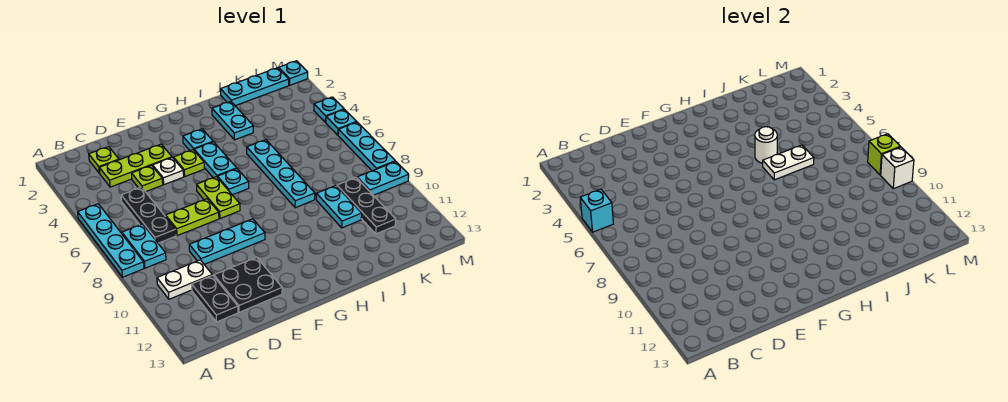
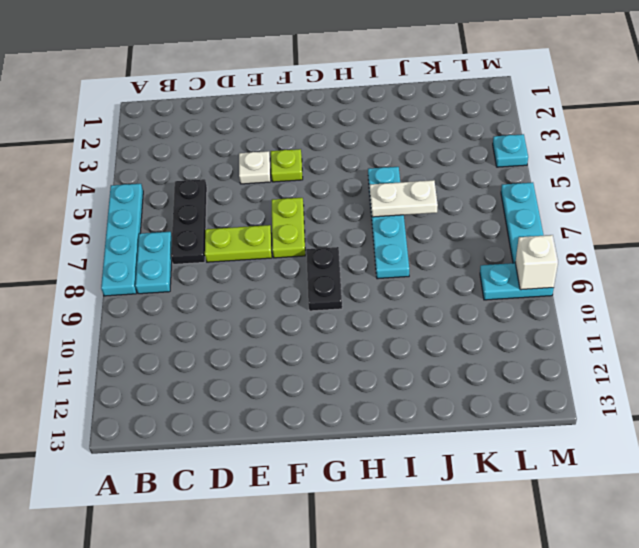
black 1x2 plate [306,247,342,311] -> black 1x2 plate moved to [192,275,238,322]
none -> white 1x2 plate [157,260,212,299]
none -> lime 1x1 plate [89,147,119,173]
none -> lime 1x3 plate [99,144,172,187]
none -> lime 1x1 plate [132,165,163,192]

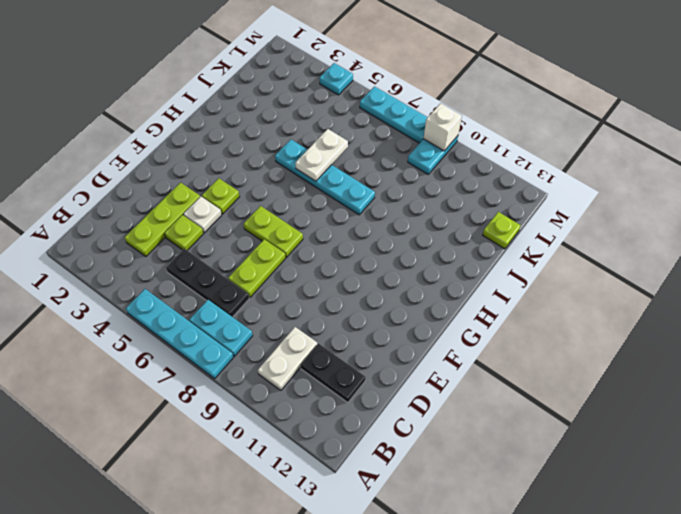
lime 1x1 plate [483,212,521,249] -> lime 1x1 plate moved to [89,147,119,173]
none -> cyan 1x3 plate [189,219,265,264]
none -> black 2x2 plate [214,257,282,312]
none -> cyan 1x1 plate [183,129,213,151]
none -> cyan 1x2 plate [194,142,237,178]

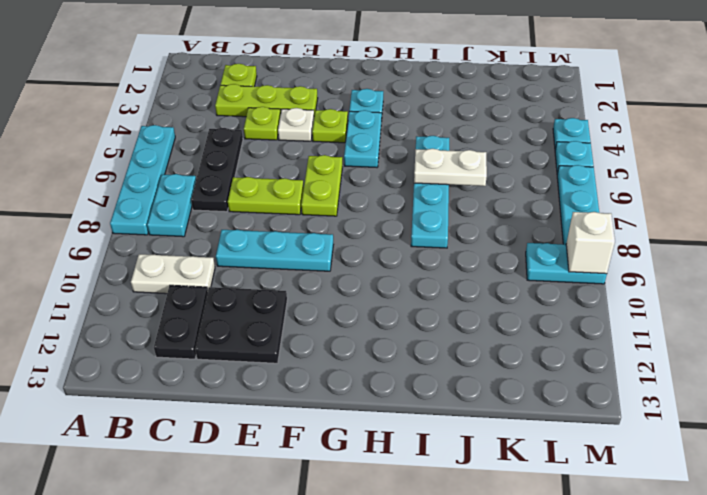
none -> cyan 1x1 plate [217,169,249,195]
none -> cyan 1x2 plate [212,101,253,140]
none -> cyan 1x3 plate [221,68,289,106]
none -> cyan 1x2 plate [316,186,362,228]

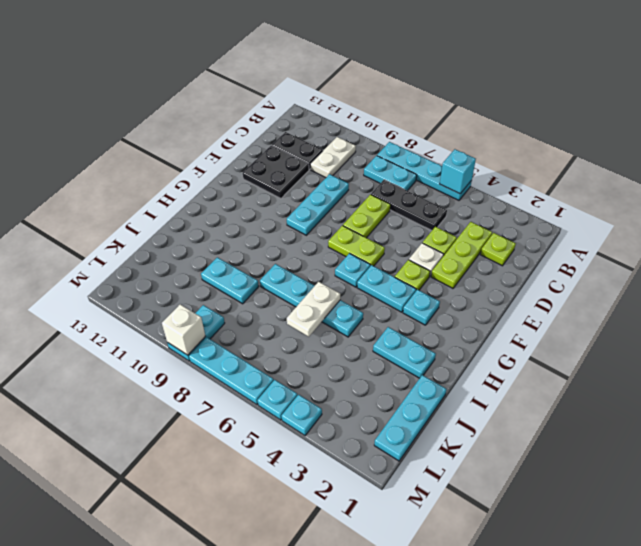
none -> black 1x3 plate [337,178,396,234]
none -> cyan 1x1 plate [279,61,308,85]
none -> white 1x1 round brick [755,127,777,163]
none -> lime 1x1 brick [868,134,900,175]

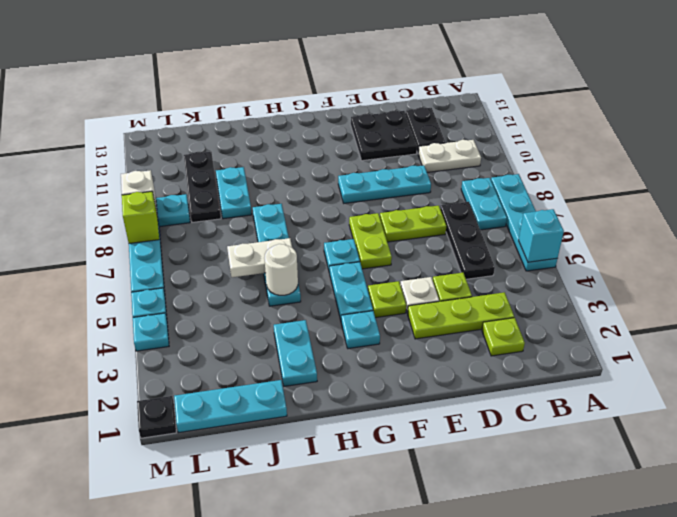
black 1x1 plate [137,396,176,438] -> cyan 1x1 plate [279,61,308,85]

